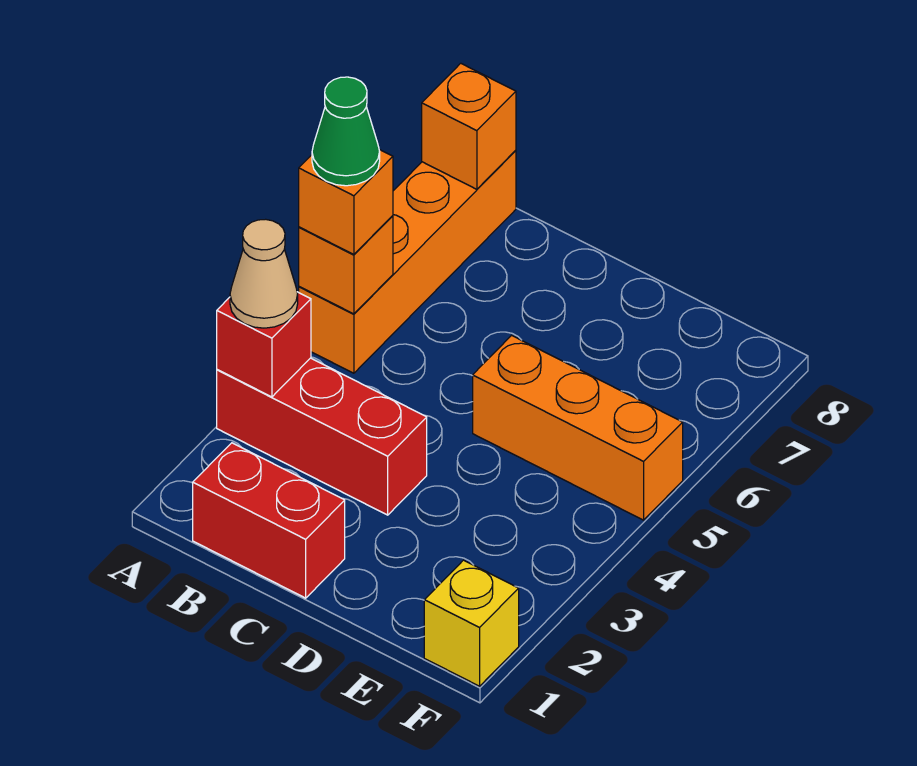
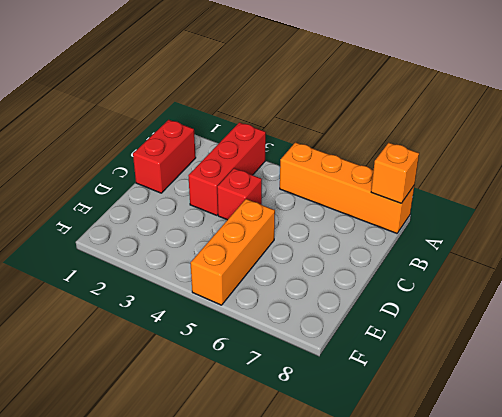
red 1x1 brick [217,168,262,220] -> red 1x1 brick moved to [217,292,311,397]
none -> yellow 1x1 brick [424,560,519,686]
none -> orange 1x1 brick [299,216,393,314]

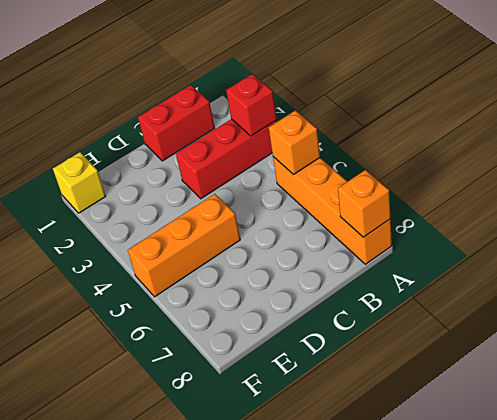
none -> tan 1x1 cone [230,219,298,328]
none -> orange 1x1 brick [299,150,393,254]

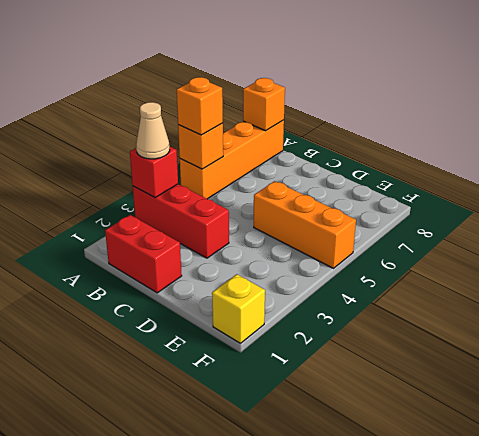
none -> green 1x1 cone [312,77,380,186]

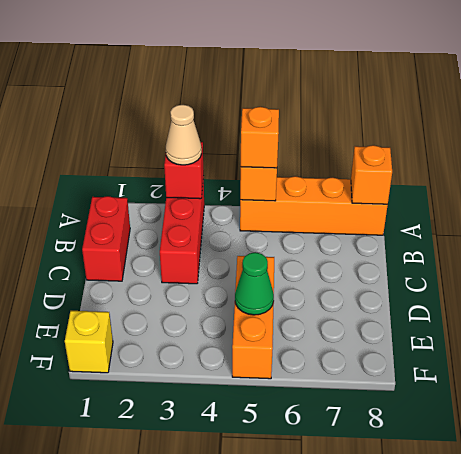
green 1x1 cone [235,252,274,315] -> green 1x1 cone moved to [312,77,380,186]

